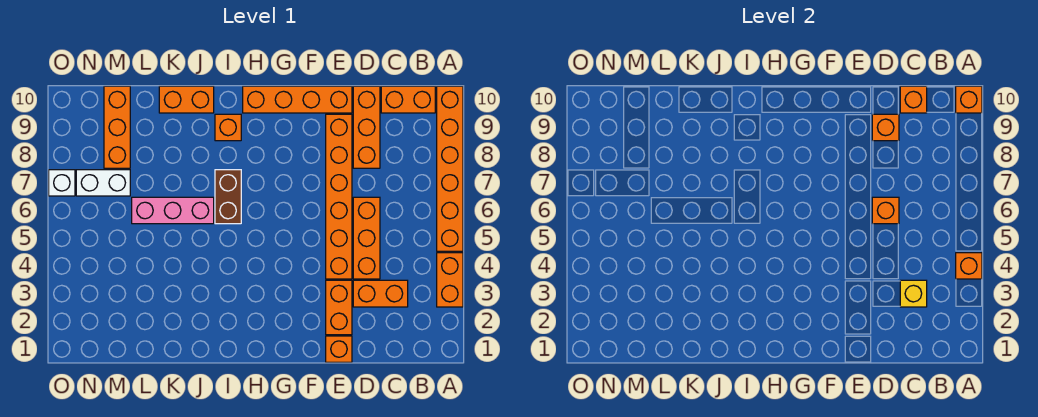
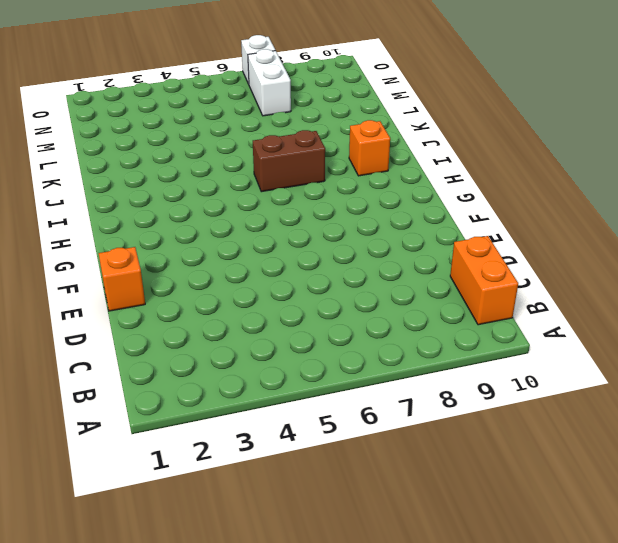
none -> orange 1x2 brick [437,253,463,307]
none -> orange 1x6 brick [437,86,463,251]
none -> orange 1x2 brick [353,280,408,307]

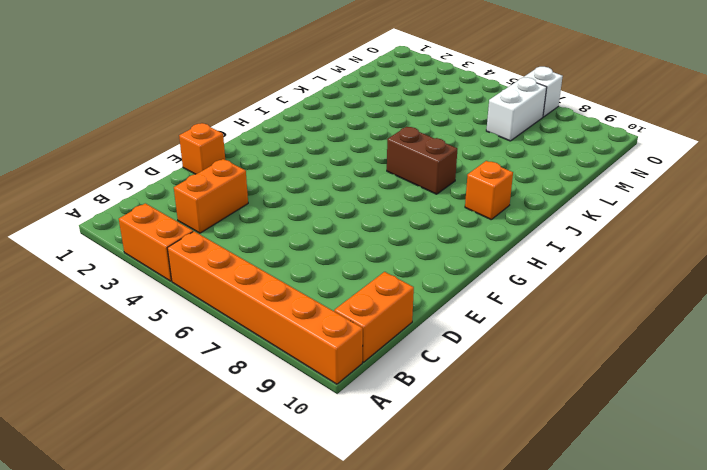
none -> orange 1x3 brick [353,197,380,279]
none -> orange 1x3 brick [353,86,380,168]
none -> orange 1x2 brick [326,280,352,335]

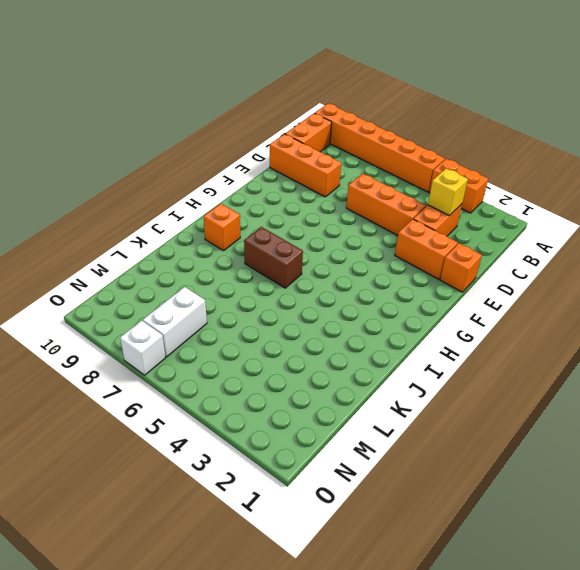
none -> orange 1x6 brick [326,114,352,279]
none -> orange 1x4 brick [243,86,352,113]
none -> pink 1x3 brick [132,197,214,224]

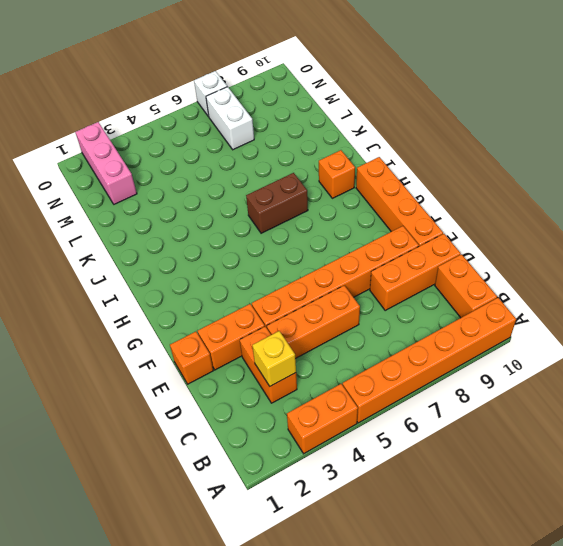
pink 1x3 brick [75,122,137,204] -> pink 1x3 brick moved to [132,197,214,224]
none -> orange 1x2 brick [159,86,214,113]
none -> orange 1x3 brick [104,86,130,168]
none -> orange 1x1 brick [956,253,982,279]

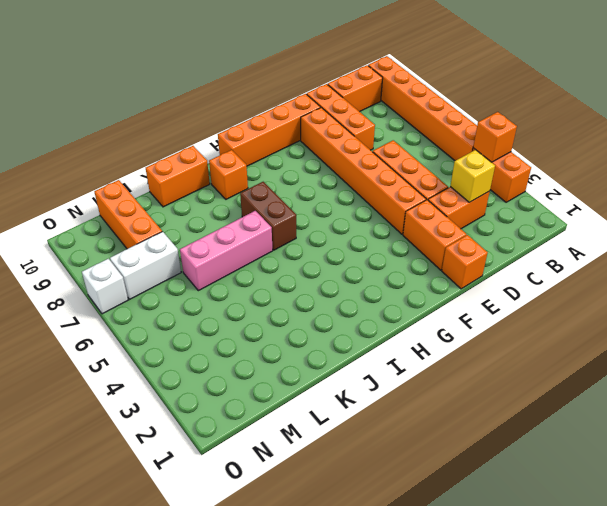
none -> orange 1x1 brick [956,86,982,113]
none -> orange 1x1 brick [900,86,927,113]
none -> orange 1x1 brick [872,197,899,224]

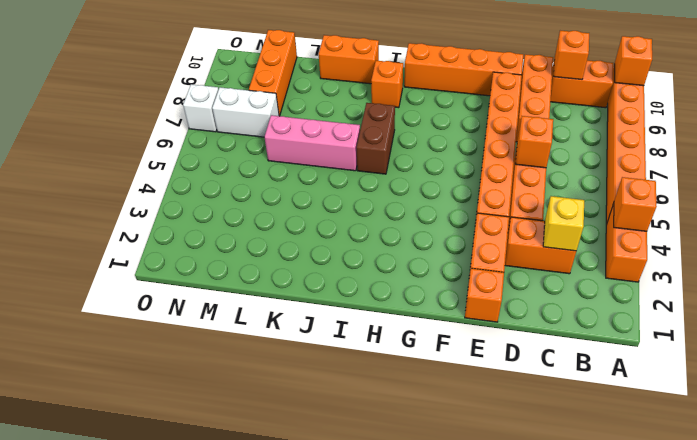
none -> orange 1x1 brick [872,114,899,141]

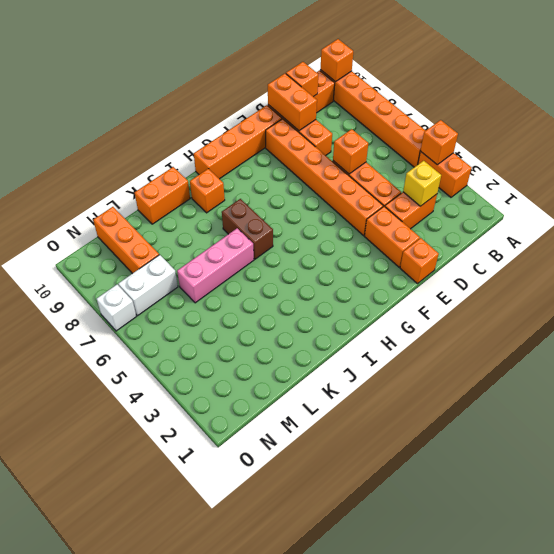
orange 1x2 brick [268,74,317,131] -> orange 1x1 brick [872,114,899,141]

